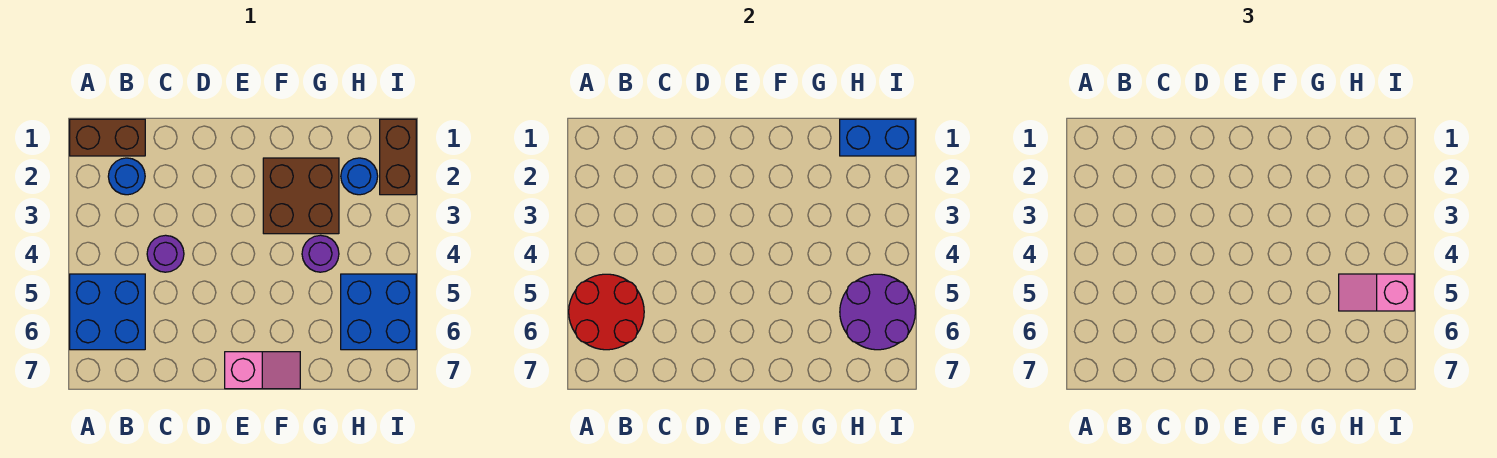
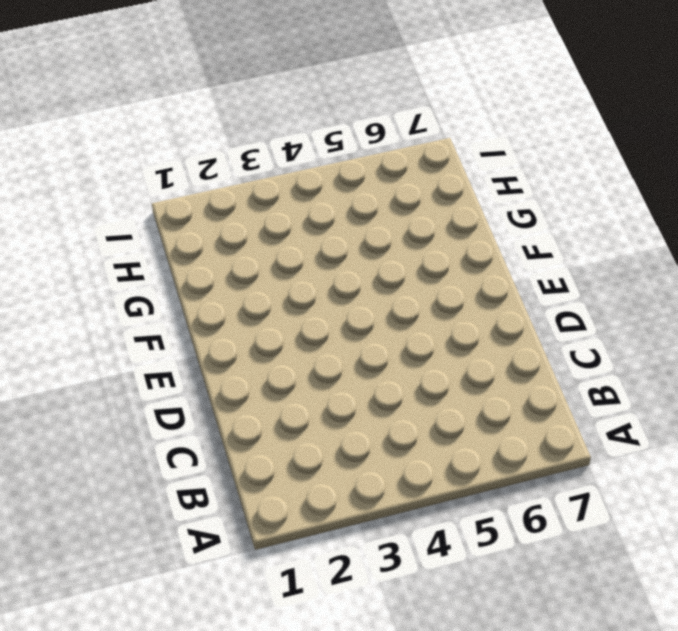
none -> brown 1x2 brick [70,119,145,156]
none -> blue 2x2 brick [70,274,145,350]
none -> blue 1x1 round brick [108,158,145,195]

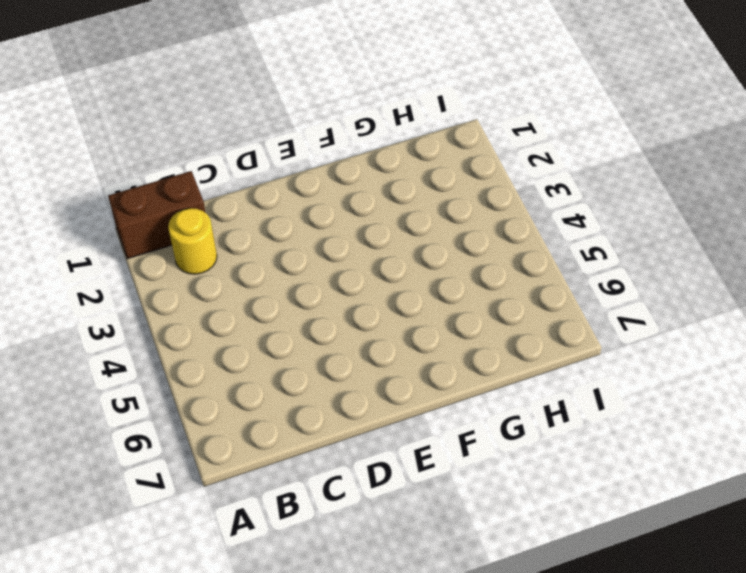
yellow 1x1 round brick [168,208,217,274] -> blue 1x1 round brick [108,158,145,195]
none -> blue 2x2 brick [70,274,145,350]
none -> purple 1x1 round brick [147,235,184,272]
none -> pink 1x2 slope [225,352,300,389]

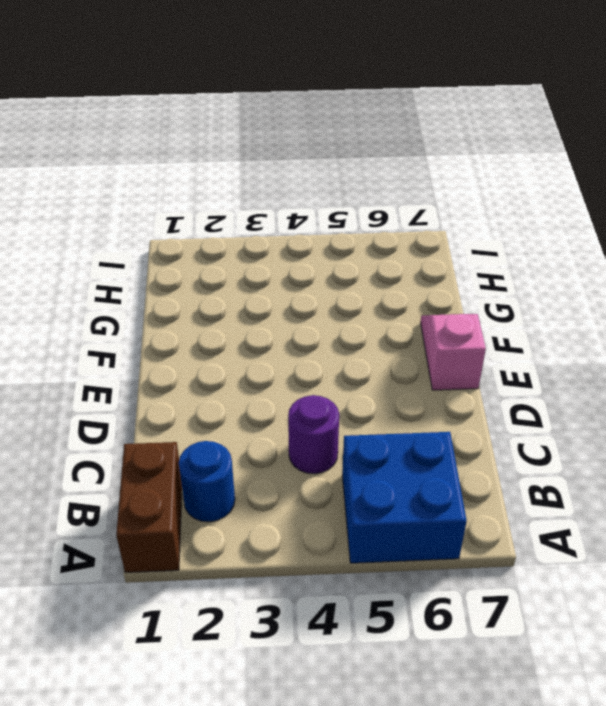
none -> brown 2x2 brick [263,158,339,234]
none -> purple 1x1 round brick [302,235,339,272]
none -> blue 1x1 round brick [341,158,378,195]

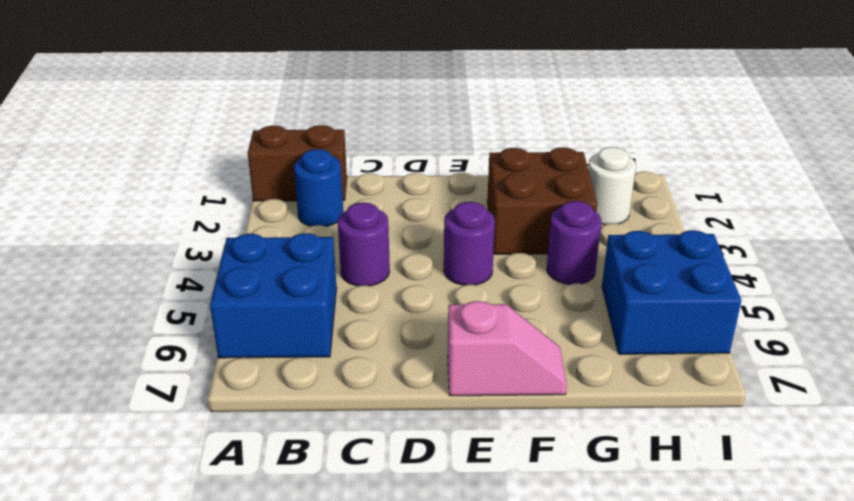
purple 1x1 round brick [444,202,495,285] -> none
white 1x1 round brick [588,147,636,225] -> blue 1x1 round brick [341,158,378,195]
none -> brown 1x2 brick [380,119,416,195]
none -> red 2x2 round brick [569,274,644,350]
none -> blue 1x2 brick [840,119,915,156]

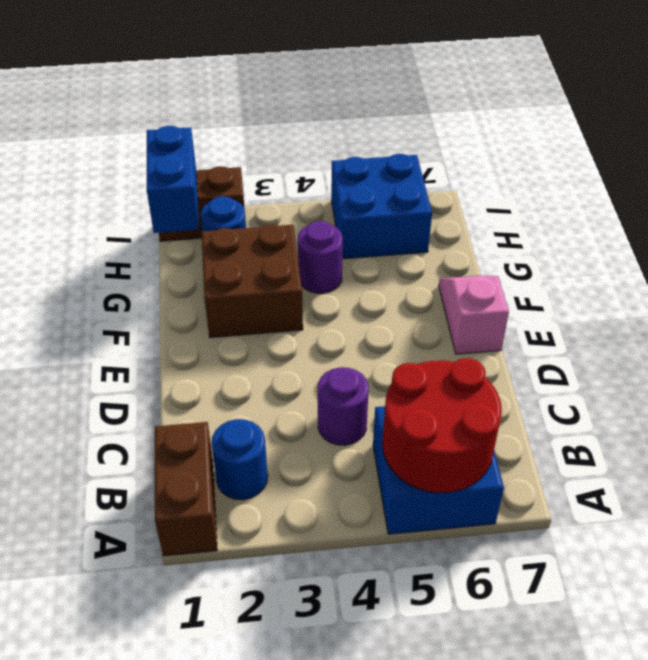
none -> purple 2x2 round brick [840,274,915,350]
none -> pink 1x2 slope [1339,274,1414,311]

